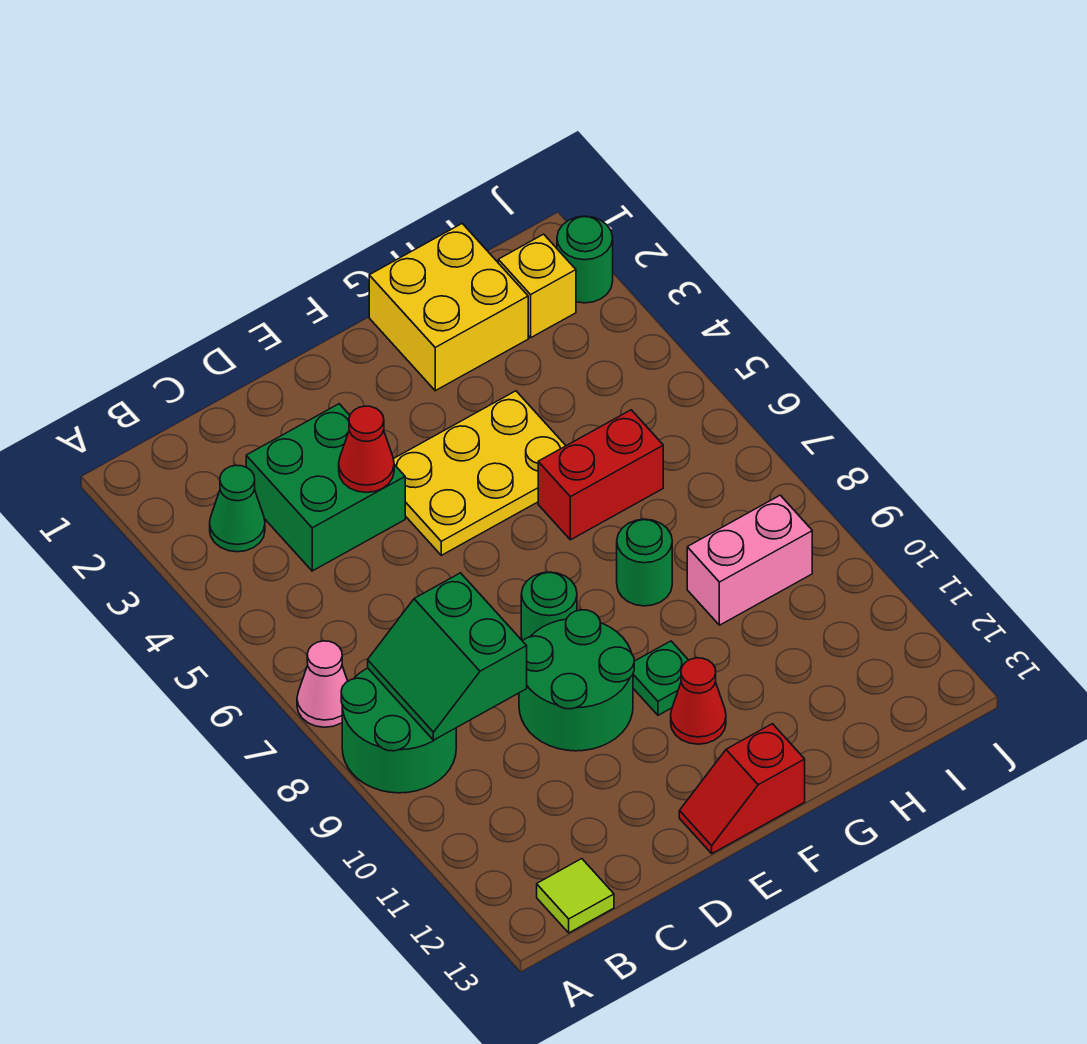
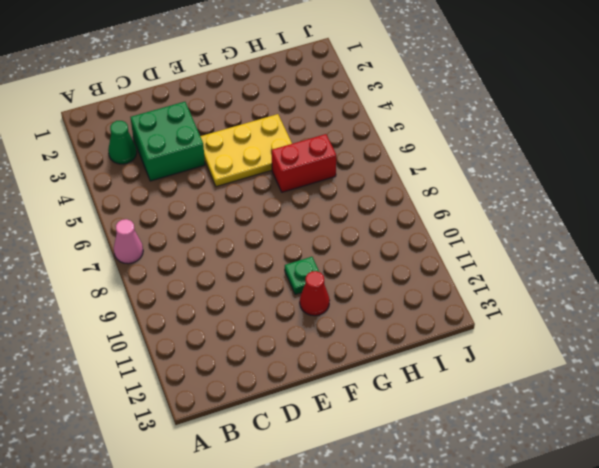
none -> green 2x2 round brick [341,668,456,793]
none -> lime 1x1 tile [537,859,614,933]
none -> green 2x2 round brick [519,610,634,751]

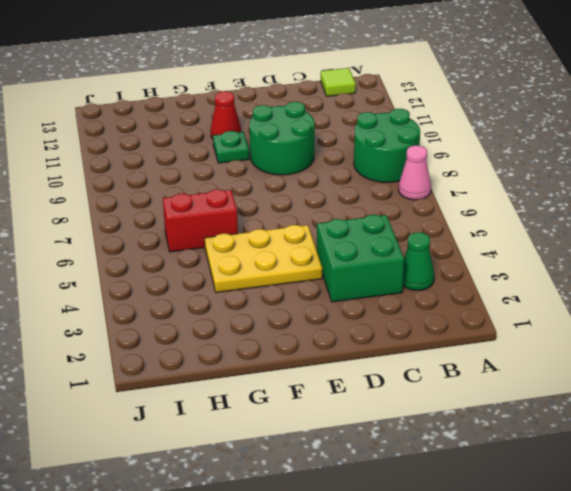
none -> green 1x1 round brick [521,572,577,641]
none -> red 1x2 slope [679,724,805,853]
none -> yellow 2x2 brick [369,224,528,391]

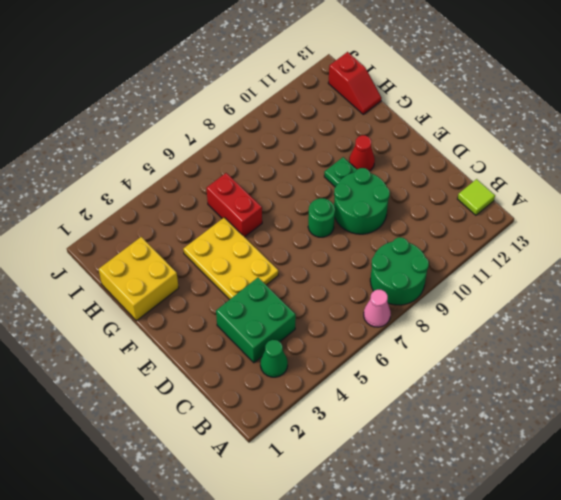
red 1x2 slope [328,52,382,114] -> red 1x2 slope moved to [679,724,805,853]
none -> green 1x1 round brick [617,519,672,606]
none -> pink 1x2 brick [687,495,812,625]
none -> yellow 1x1 brick [498,234,576,338]

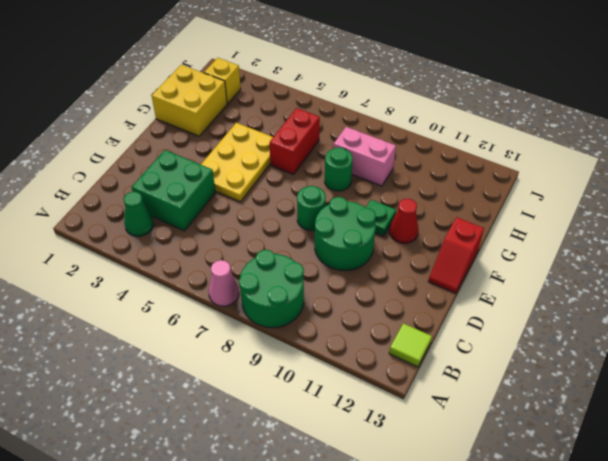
pink 1x2 brick [333,127,396,186] -> pink 1x2 brick turned to [687,495,812,625]
none -> green 1x1 round brick [557,216,613,303]
none -> green 2x2 slope [368,573,527,740]
none -> red 1x1 cone [339,406,394,492]

